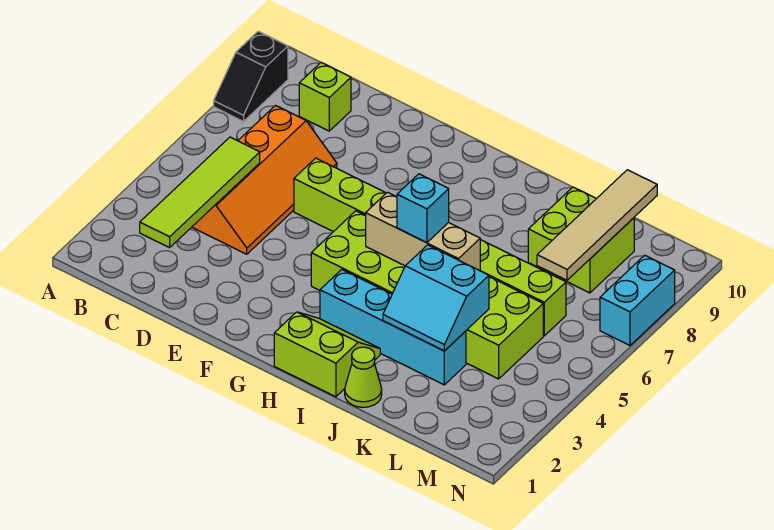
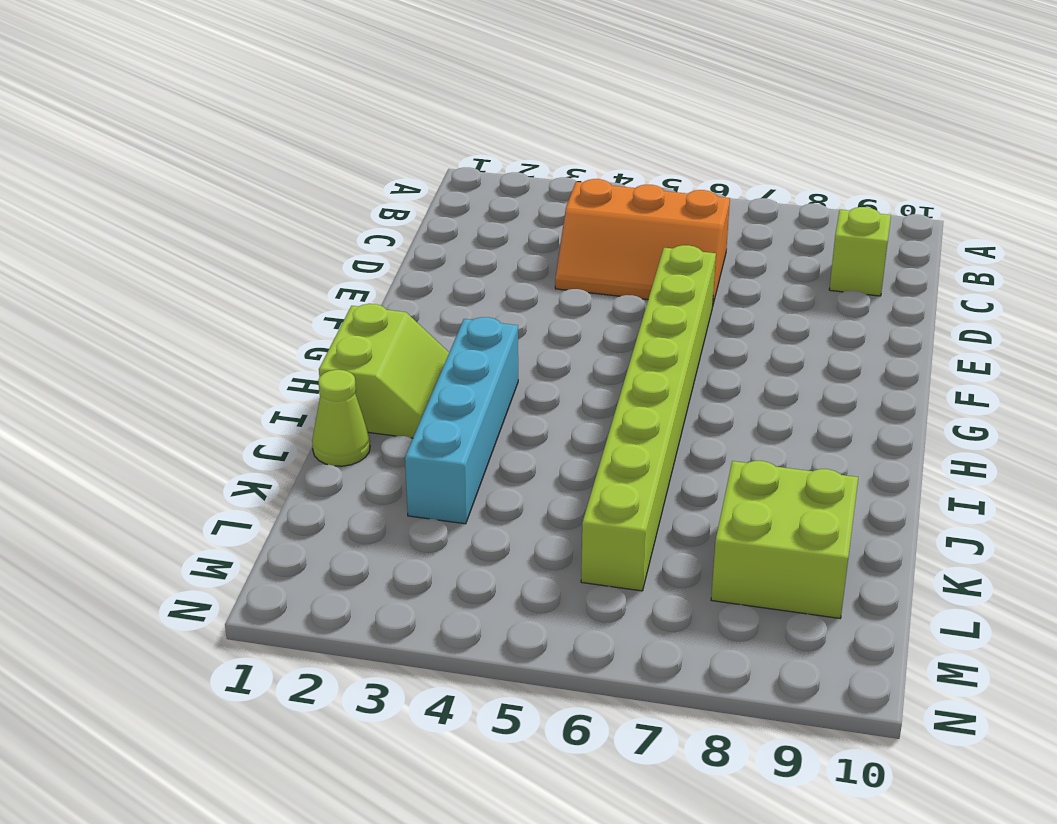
orange 2x3 slope [555,179,730,304] -> orange 2x4 slope [192,106,337,254]
none -> black 1x2 slope [214,31,288,121]
none -> lime 2x6 brick [311,211,543,379]
none -> cyan 1x2 brick [600,255,675,345]

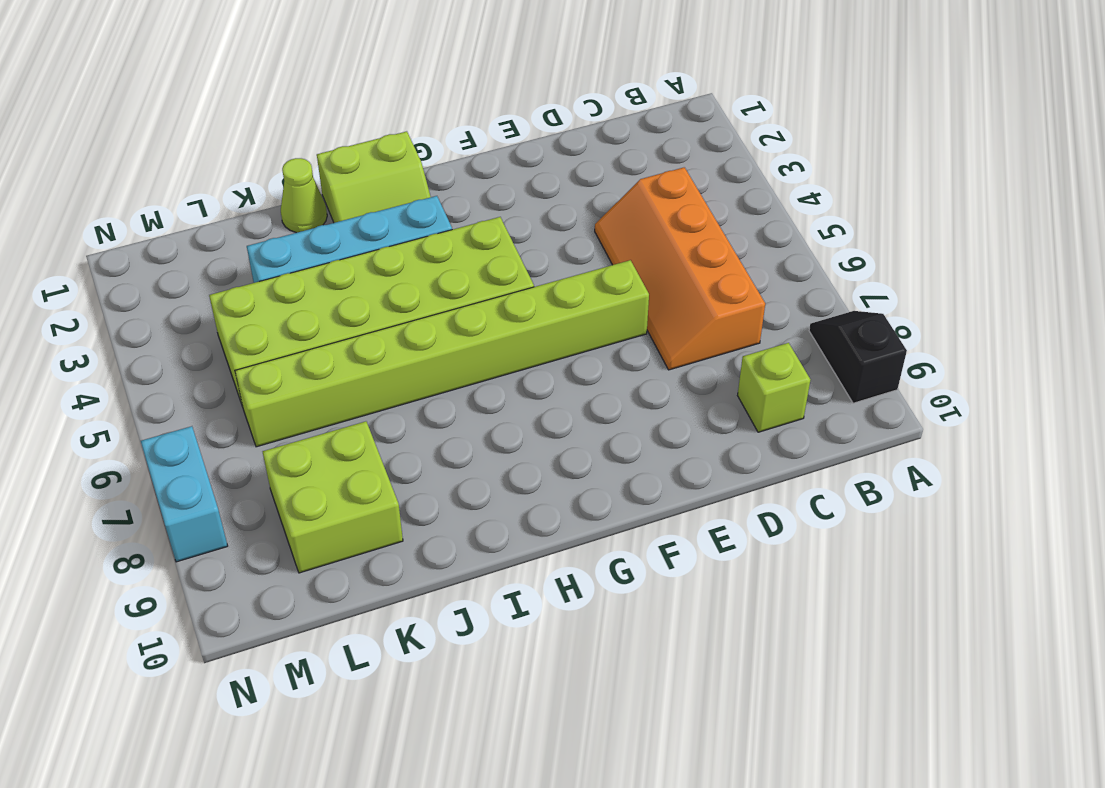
none -> lime 1x4 tile [140,137,260,248]
none -> tan 1x3 brick [365,192,480,271]
none -> cyan 2x2 slope [383,245,489,351]

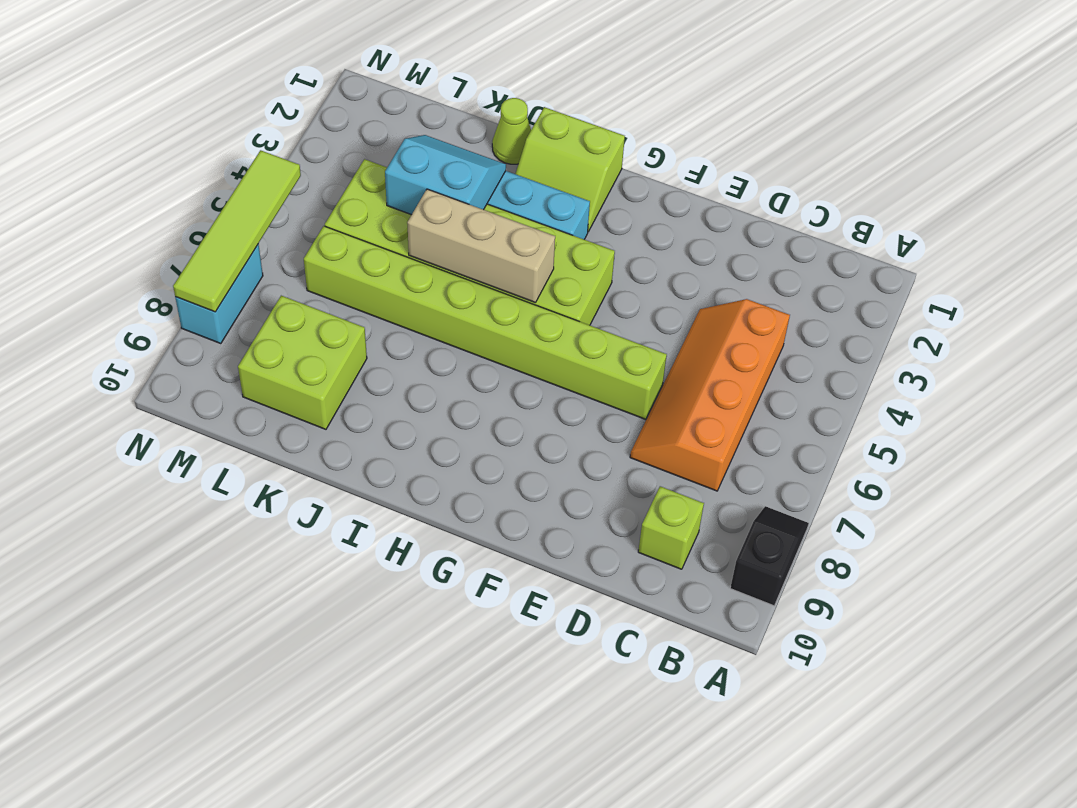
lime 1x4 tile [173,150,301,312] -> lime 1x4 tile moved to [140,137,260,248]
none -> tan 1x4 tile [537,170,657,280]
none -> cyan 1x1 brick [397,174,449,243]

